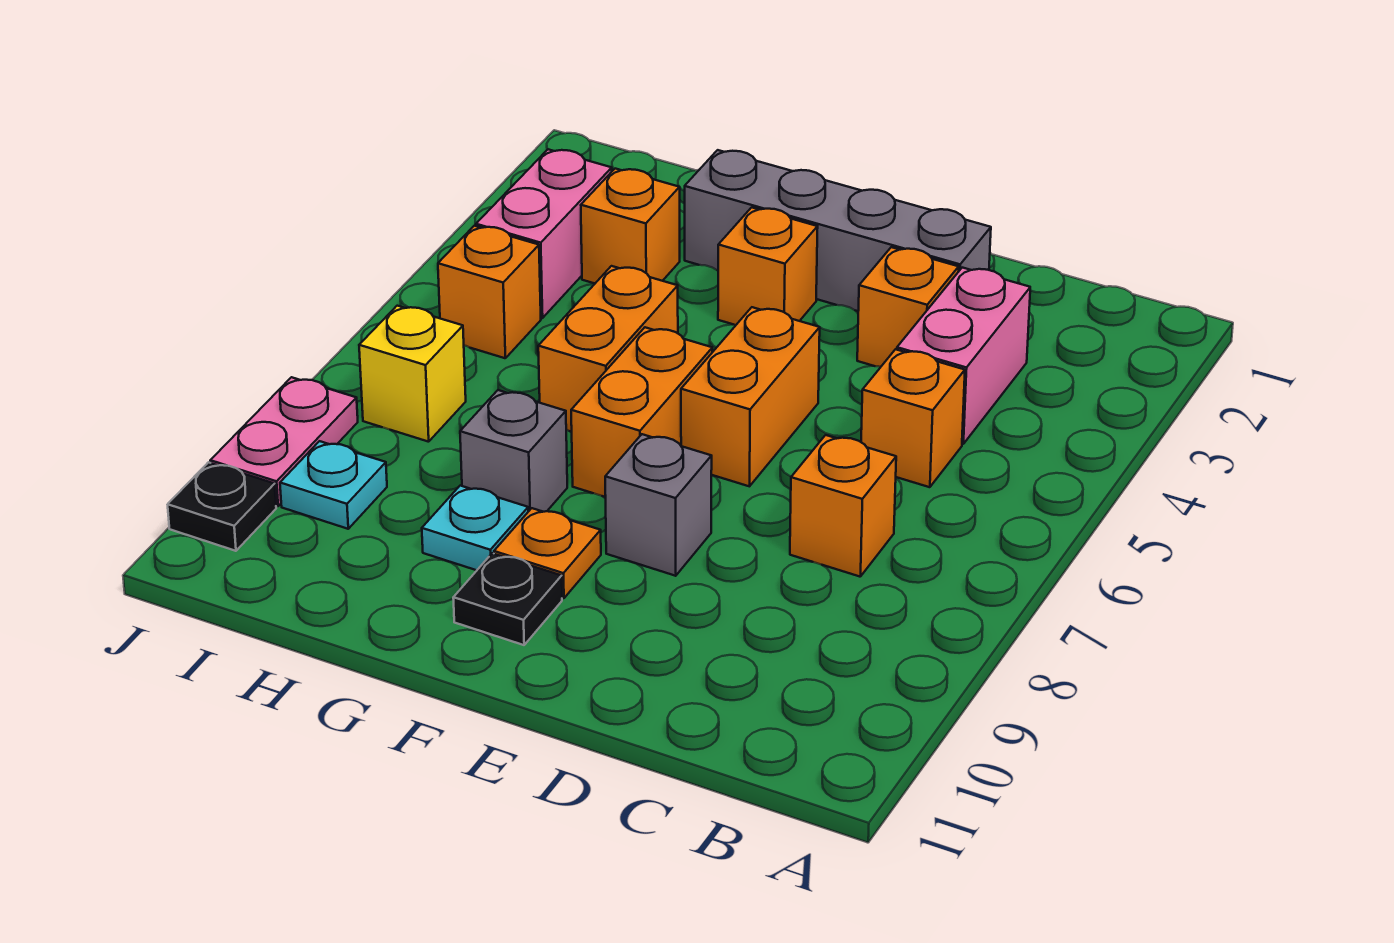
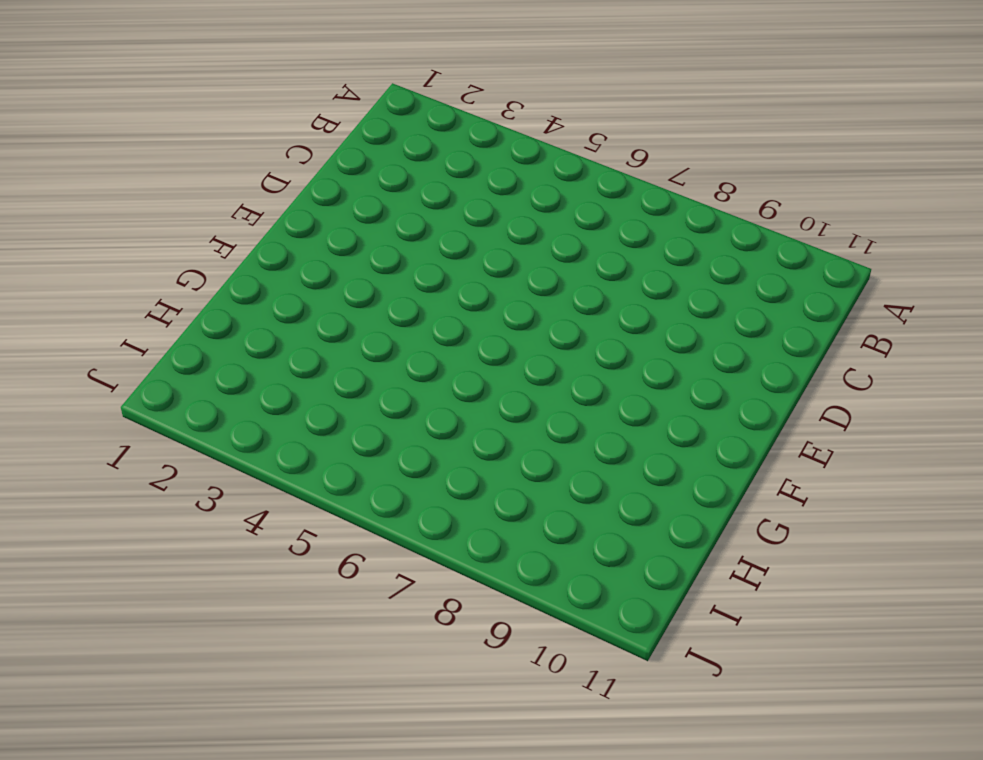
none -> pink 1x2 brick [897,268,1030,444]
none -> orange 1x1 brick [861,349,965,487]
none -> orange 1x1 brick [790,435,896,577]

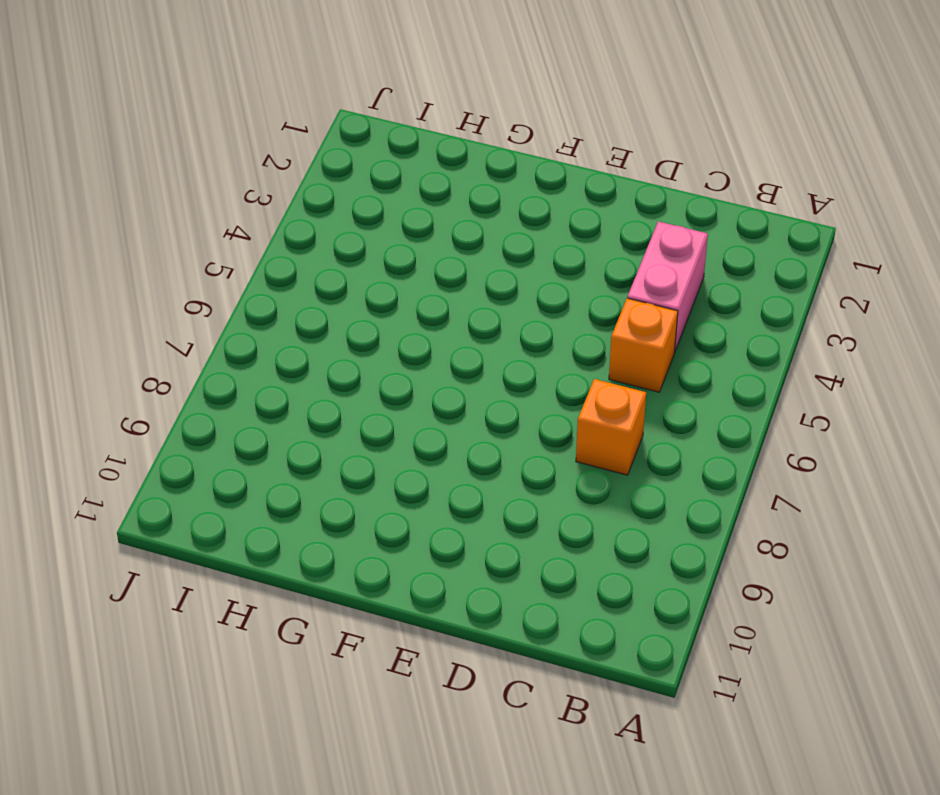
none -> grey 1x4 brick [685,150,991,311]
none -> orange 1x1 brick [857,247,959,367]
none -> orange 1x2 brick [681,307,820,486]

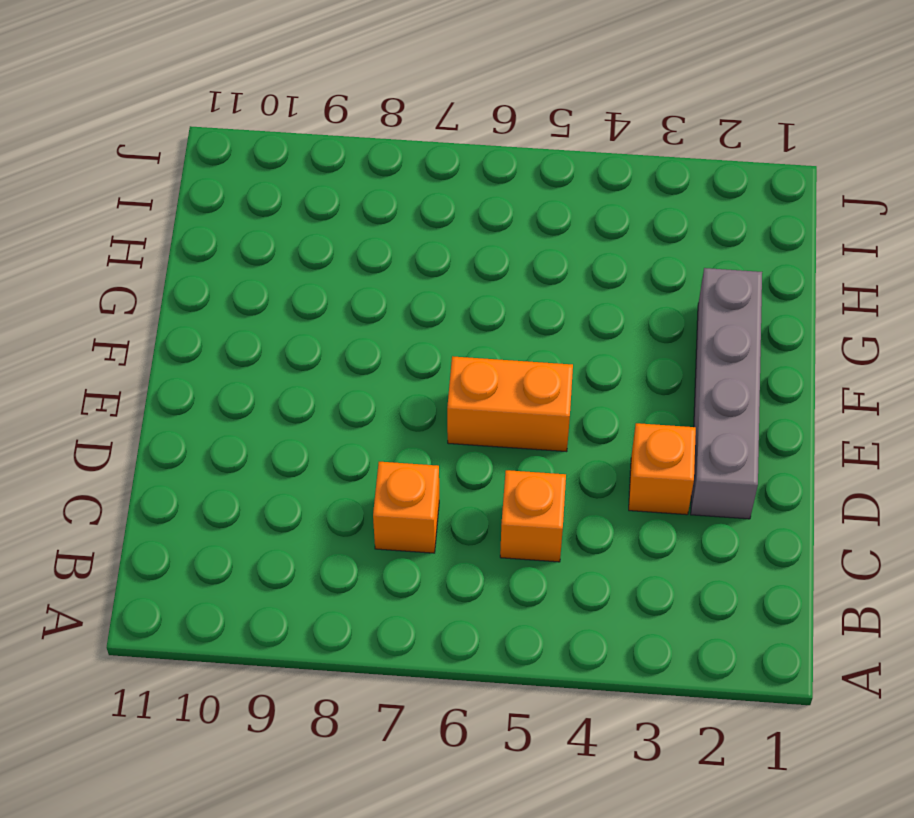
none -> pink 1x2 brick [897,268,1030,444]
none -> grey 1x1 brick [605,434,712,576]
none -> orange 1x1 brick [718,207,818,325]

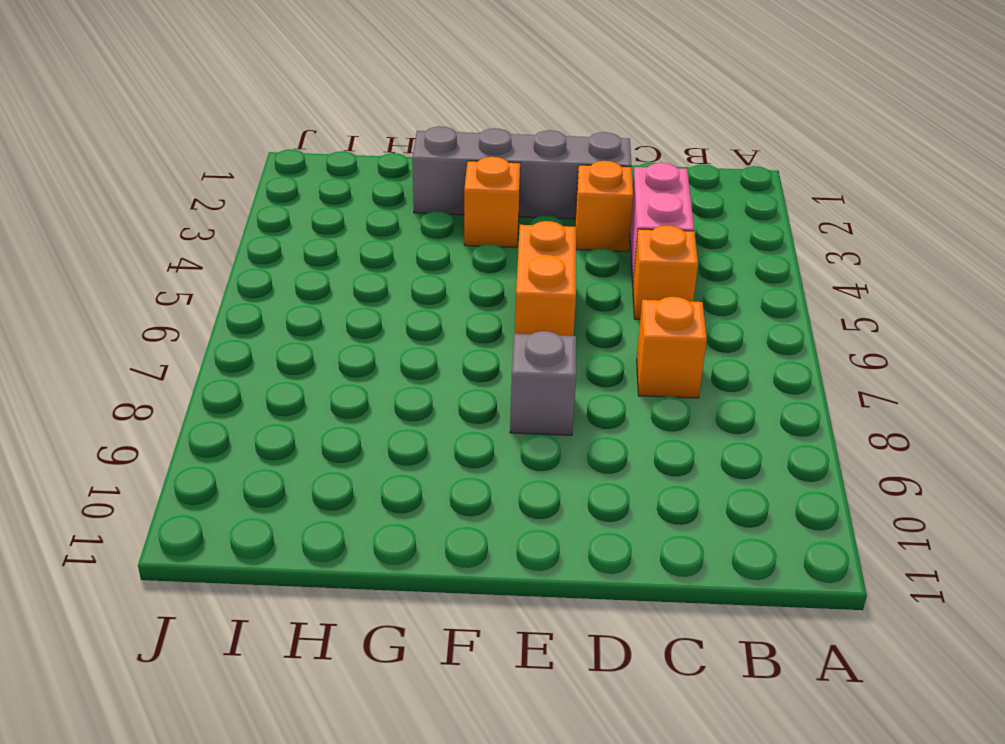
none -> orange 1x2 brick [571,327,712,497]
none -> orange 1x1 plate [494,508,601,598]
none -> black 1x1 plate [453,553,562,645]

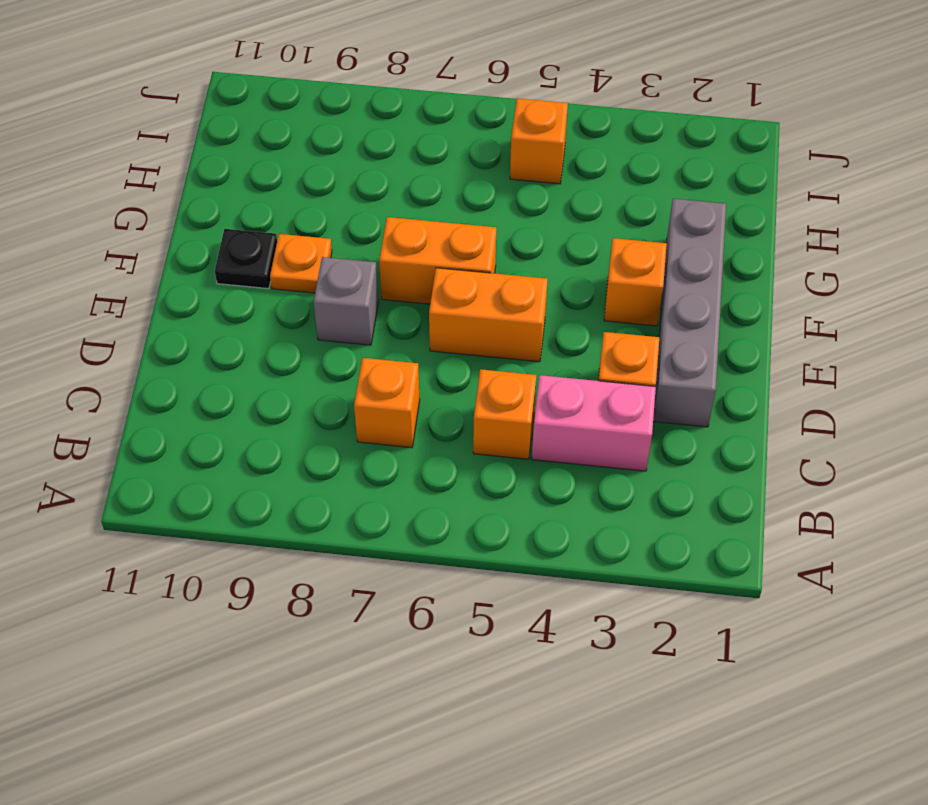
none -> orange 1x2 brick [538,266,678,432]
none -> grey 1x1 brick [460,390,567,512]
none -> cyan 1x1 plate [422,486,528,570]

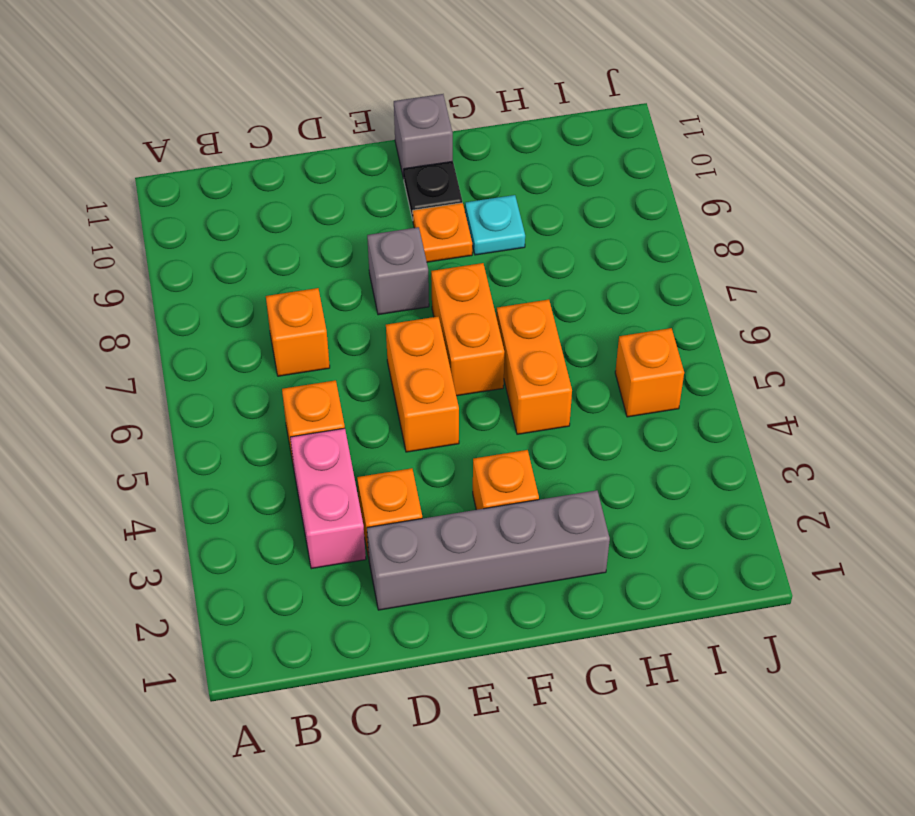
grey 1x1 brick [394,94,453,179] -> grey 1x1 brick moved to [460,390,567,512]
none -> orange 1x1 brick [581,169,680,283]
none -> pink 1x2 brick [476,149,612,318]
none -> yellow 1x1 brick [359,306,466,442]

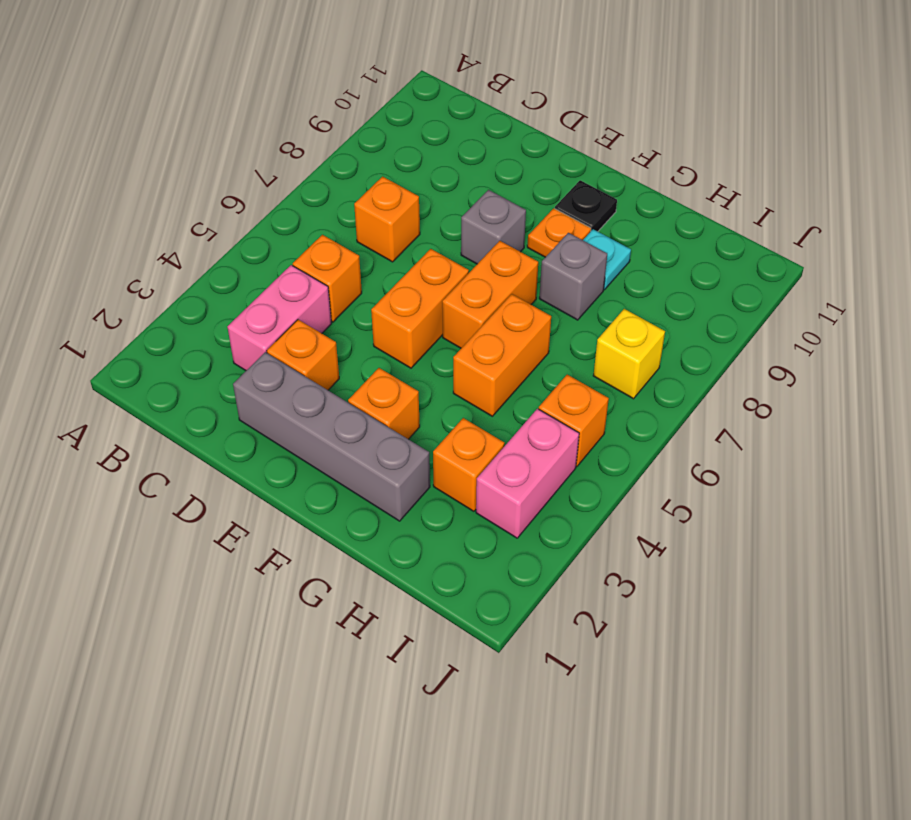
none -> cyan 1x1 plate [280,441,387,529]
none -> pink 1x2 plate [210,377,358,506]
none -> black 1x1 plate [168,462,276,551]

